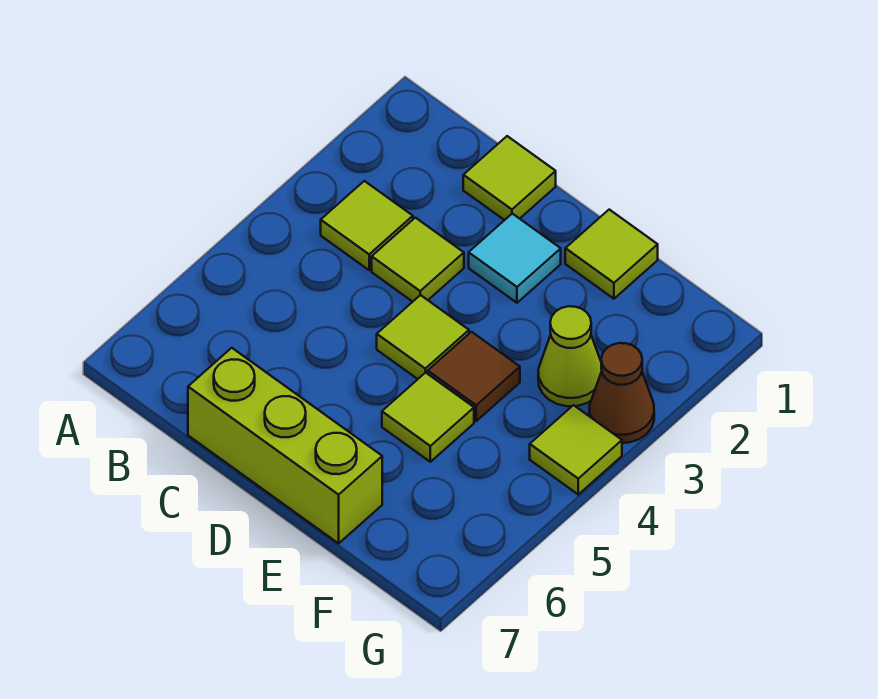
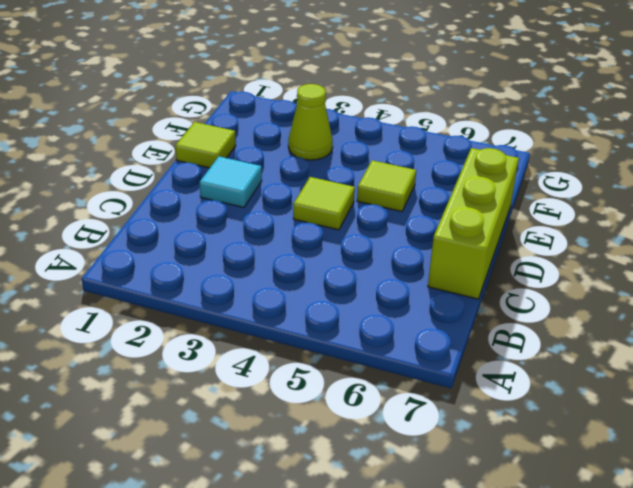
none -> lime 1x1 tile [321,181,413,270]
none -> lime 1x1 tile [463,136,556,220]
none -> lime 1x1 tile [372,218,464,302]

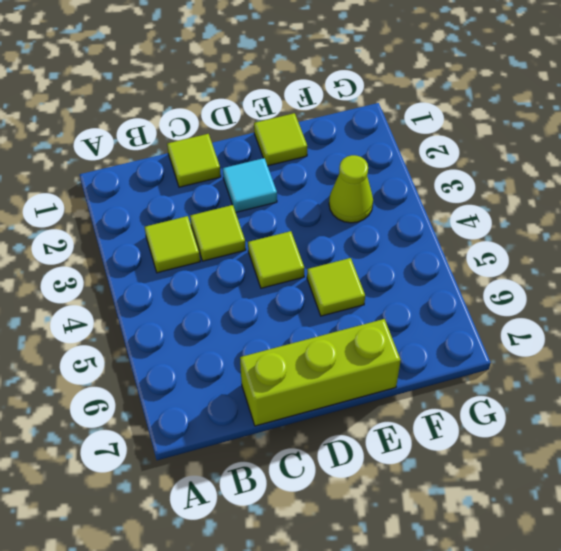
none -> brown 1x1 tile [428,332,520,421]
none -> brown 1x1 cone [589,343,654,443]
none -> lime 1x1 tile [530,405,622,494]

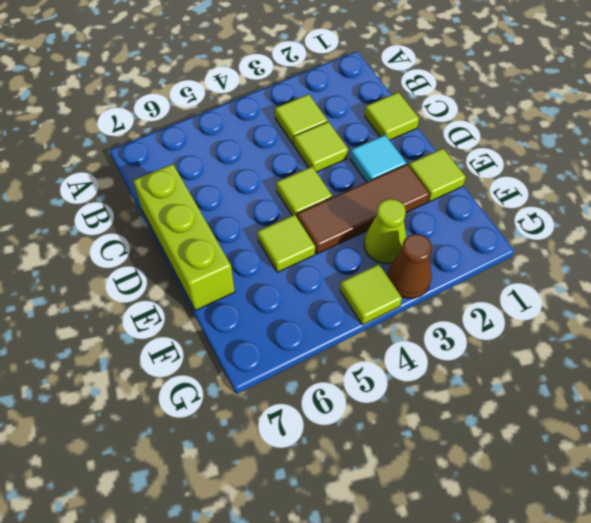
brown 1x3 tile [297,164,430,254] -> brown 1x1 tile [428,332,520,421]

